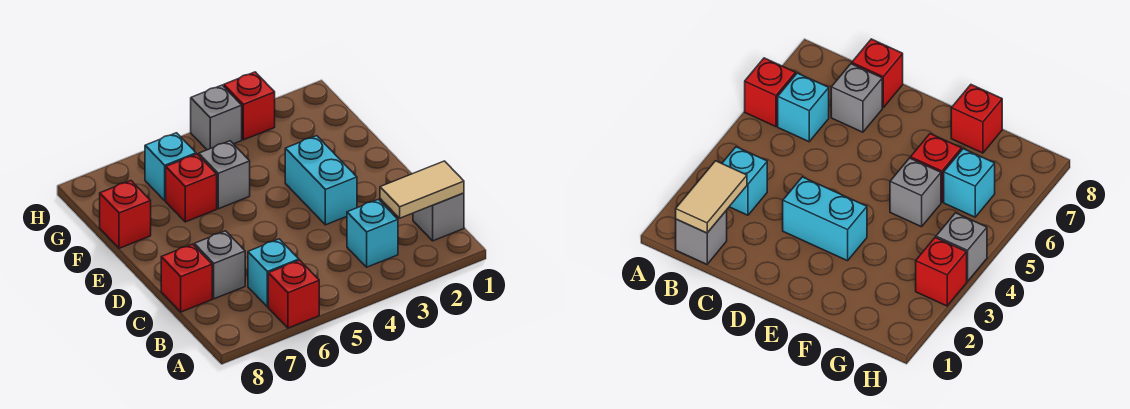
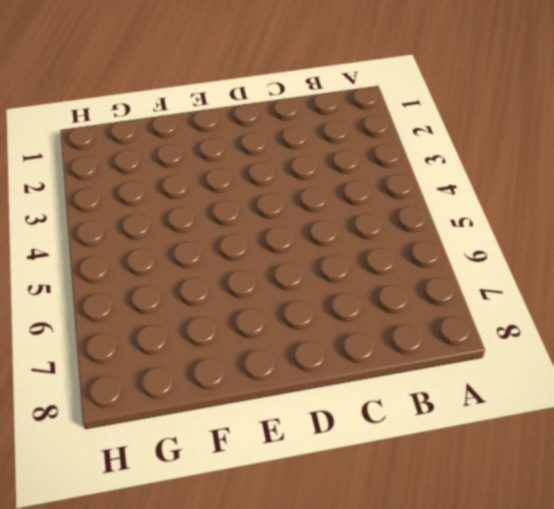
none -> red 1x1 brick [268,260,319,328]
none -> grey 1x1 brick [413,193,464,241]
none -> cyan 1x1 brick [347,199,398,267]

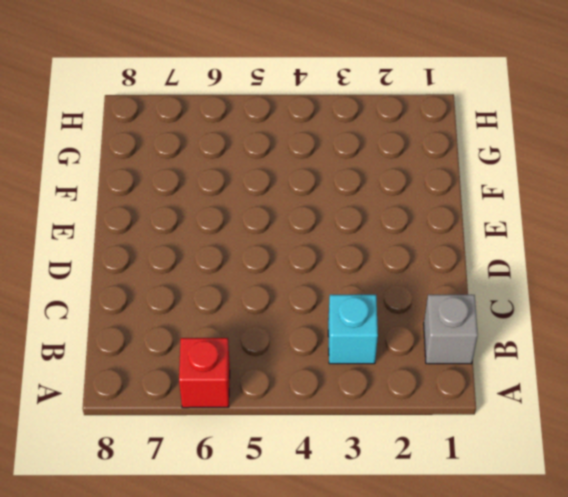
none -> cyan 1x1 brick [248,239,299,307]
none -> grey 1x1 brick [194,231,245,299]
none -> red 1x1 brick [161,244,212,312]

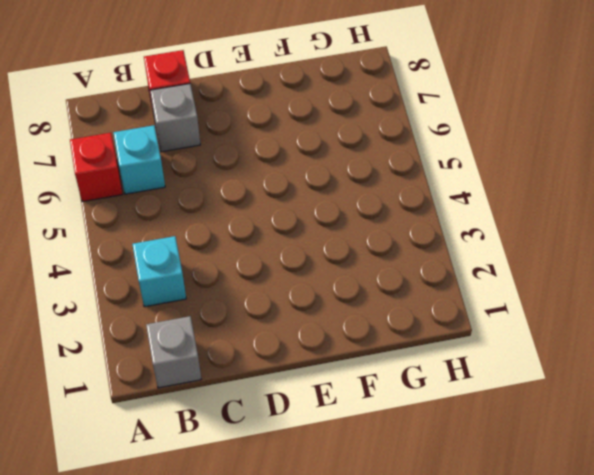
none -> cyan 1x2 brick [285,136,357,225]
none -> grey 1x1 brick [199,141,250,209]
none -> red 1x1 brick [166,154,217,222]

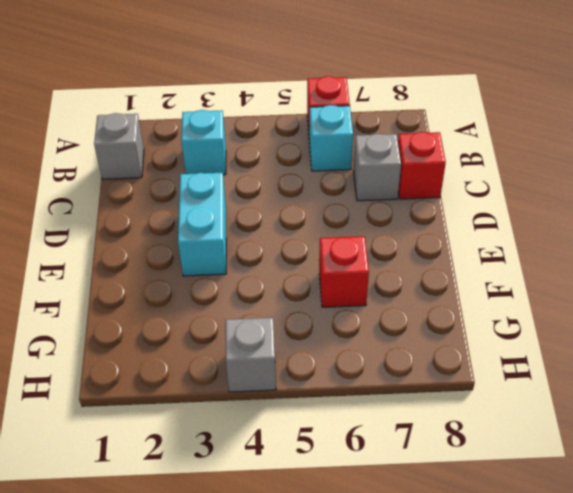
none -> grey 1x1 brick [199,141,250,209]
none -> red 1x1 brick [100,181,151,248]
none -> cyan 1x1 brick [145,133,196,201]

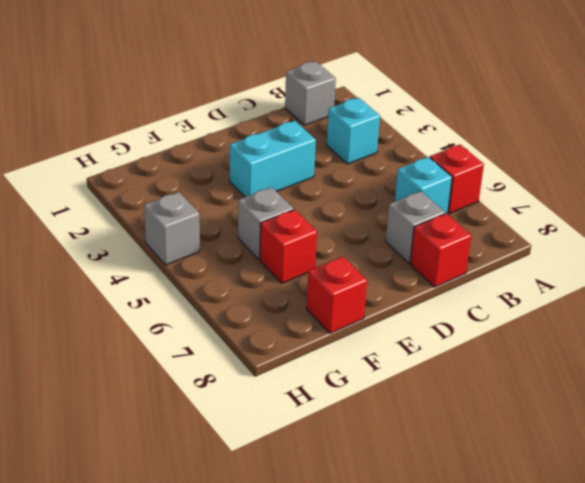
none -> cyan 1x1 brick [145,133,196,201]
none -> red 1x1 brick [224,72,275,140]
none -> tan 1x2 tile [380,161,464,218]

